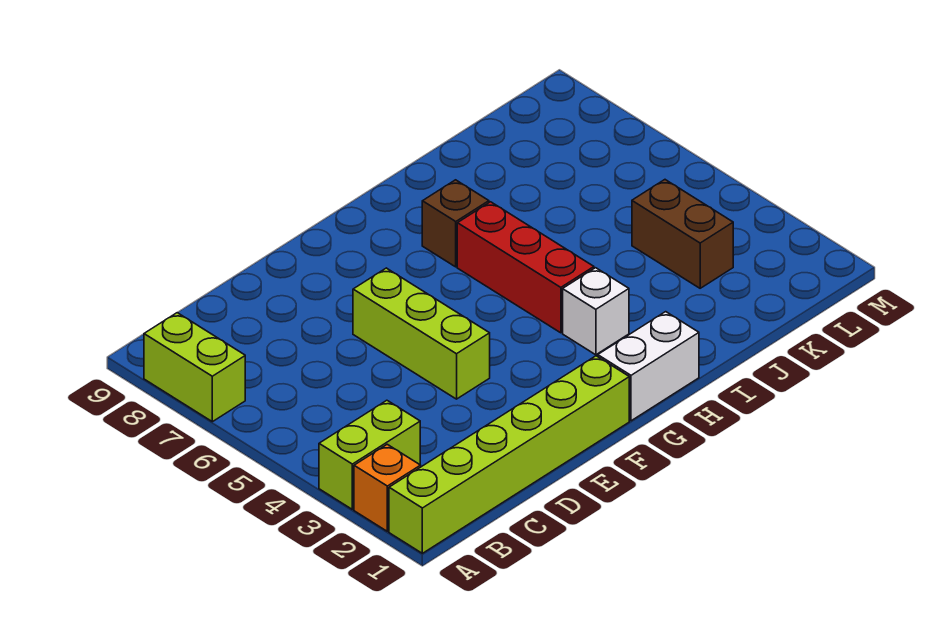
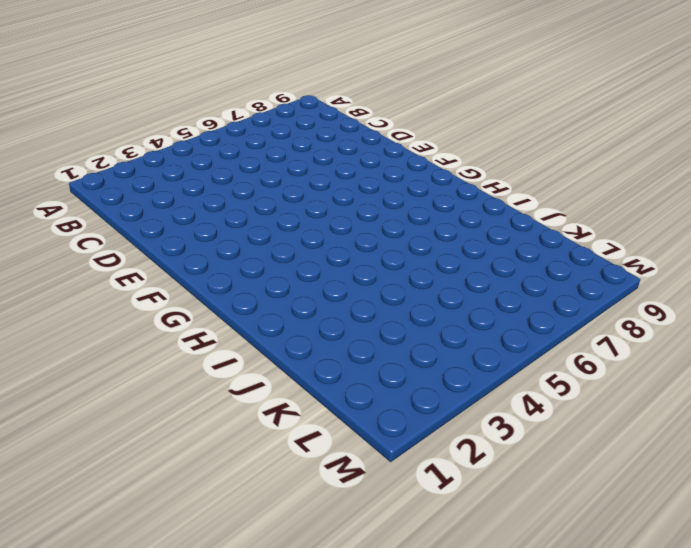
none -> lime 1x6 brick [389,356,629,553]
none -> orange 1x1 brick [354,444,421,531]

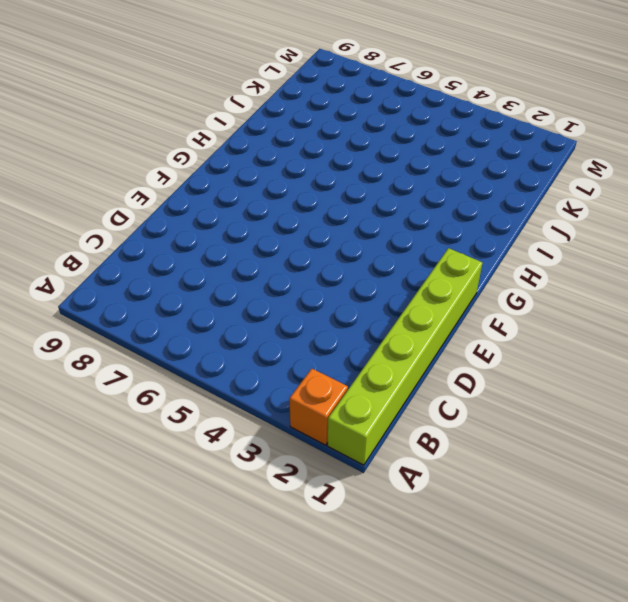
none -> lime 1x2 brick [319,400,420,509]
none -> lime 1x2 brick [144,313,245,422]

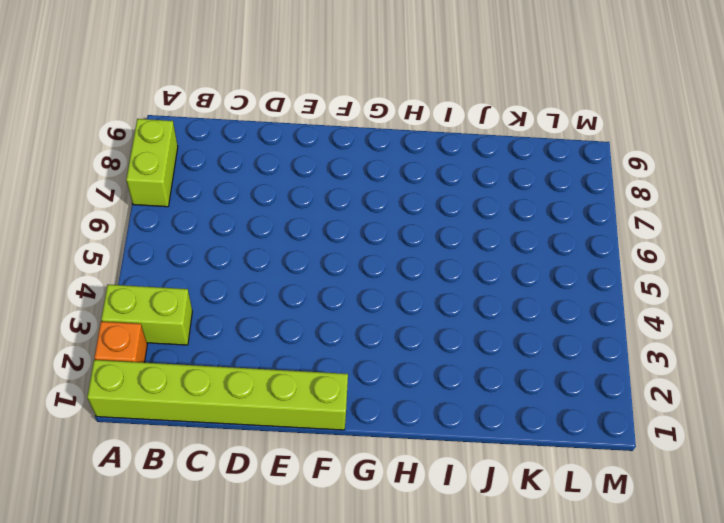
none -> lime 1x3 brick [353,268,490,399]
none -> white 1x2 brick [598,312,699,421]

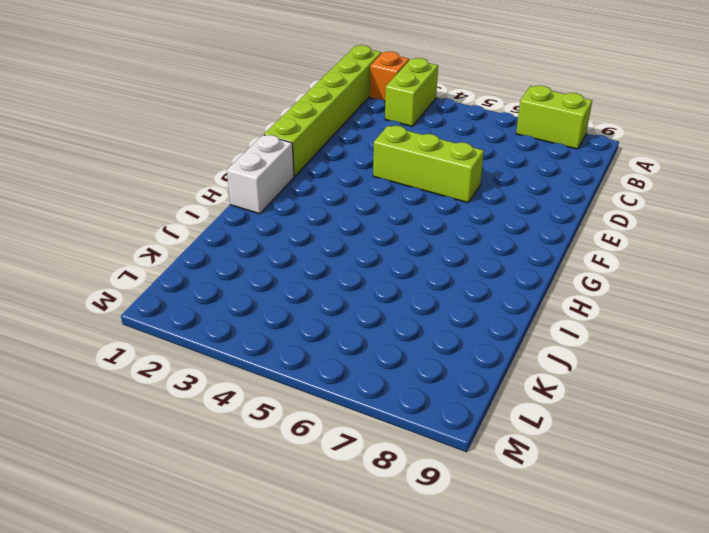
none -> white 1x1 brick [563,268,629,355]
none -> red 1x3 brick [457,202,594,333]

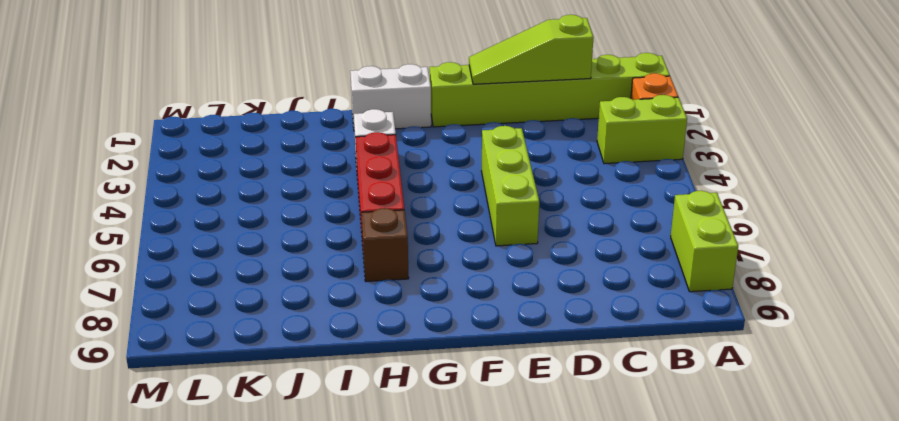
lime 1x3 slope [469,15,593,84] -> none
none -> brown 1x2 brick [632,180,733,288]

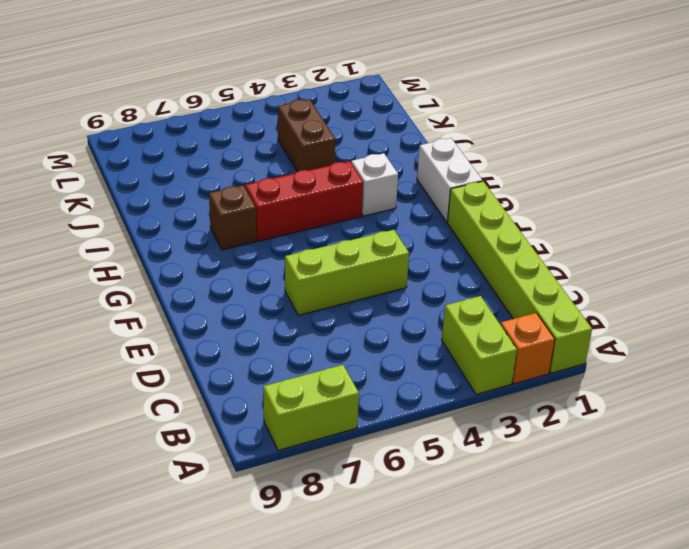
brown 1x2 brick [278,99,335,172] -> brown 1x2 brick turned to [632,180,733,288]

